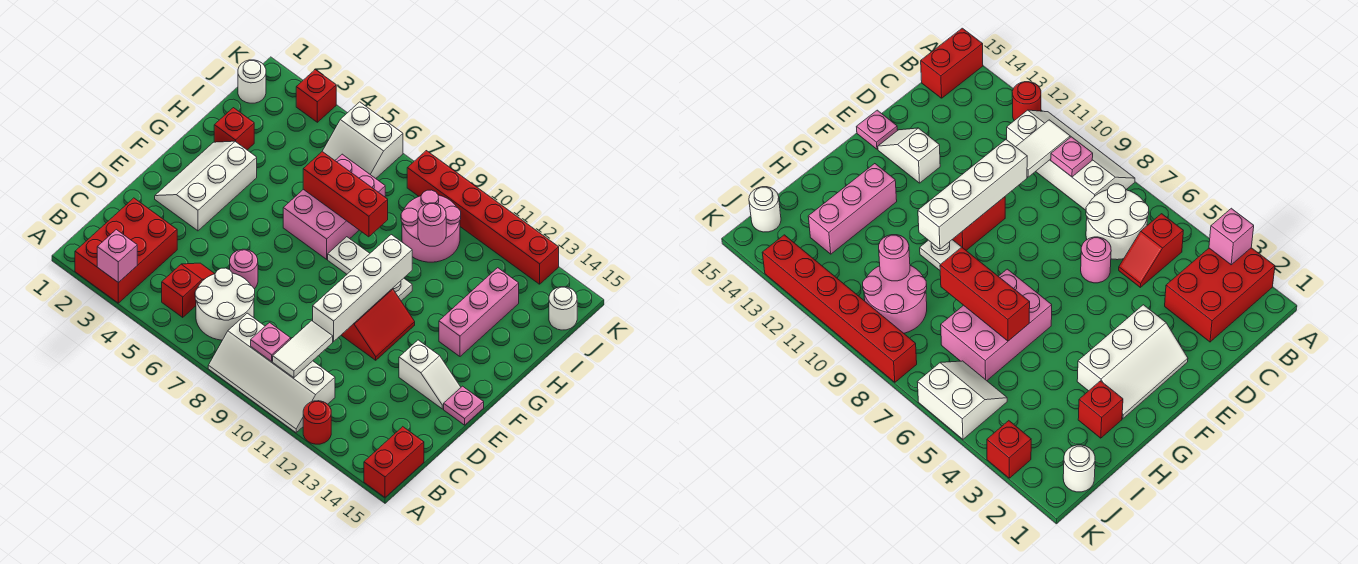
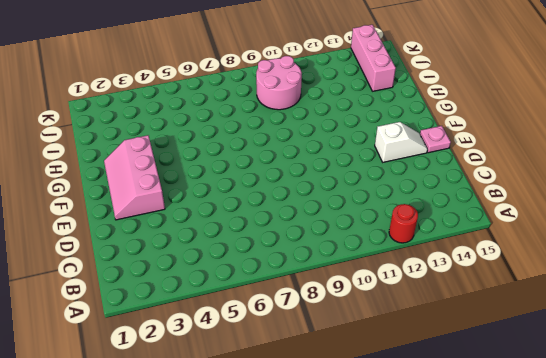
pink 2x3 slope [104,135,165,220] -> white 2x3 slope [155,141,257,231]
pink 1x3 brick [351,25,396,91] -> pink 1x3 brick moved to [439,268,519,356]
none -> red 2x3 brick [75,198,177,303]
none -> white 2x4 slope [208,313,335,433]
none -> red 1x2 brick [364,427,424,497]

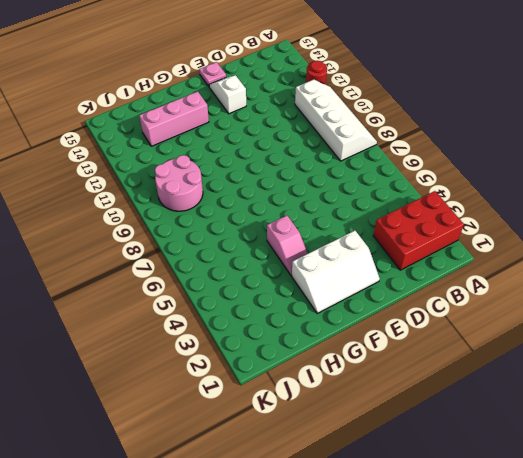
pink 1x2 slope [267,216,308,275] -> none
none -> red 1x2 brick [364,427,424,497]
none -> red 1x2 slope [162,263,215,317]
none -> white 2x2 round brick [195,268,255,340]

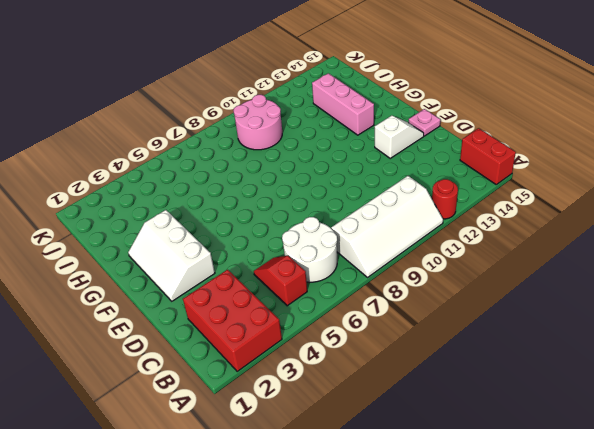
none -> pink 1x1 round brick [230,249,258,289]
none -> red 2x2 slope [341,289,415,360]
none -> pink 2x3 brick [283,154,385,259]

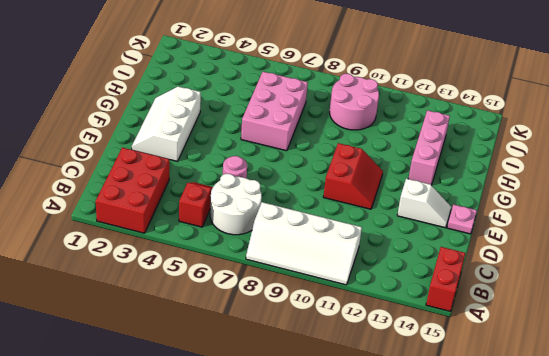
none -> red 1x1 round brick [303,401,331,444]
none -> white 1x3 plate [328,237,412,301]
none -> red 1x1 brick [214,108,254,150]

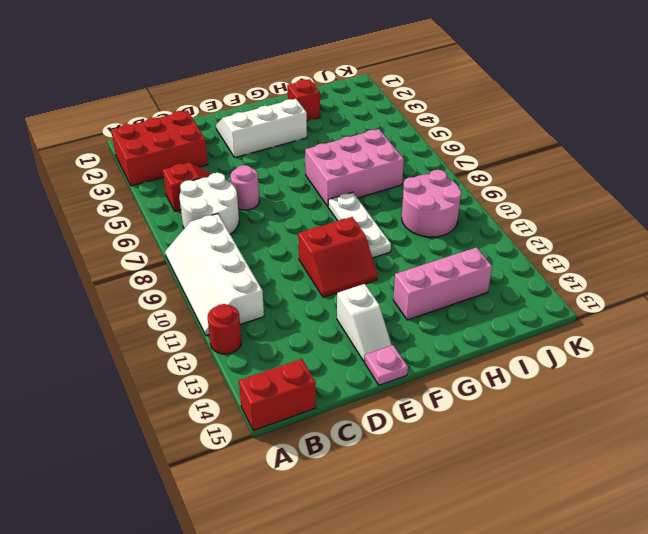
none -> white 1x1 round brick [238,60,266,103]
none -> white 2x2 slope [322,102,403,178]
none -> white 1x1 round brick [549,287,577,330]

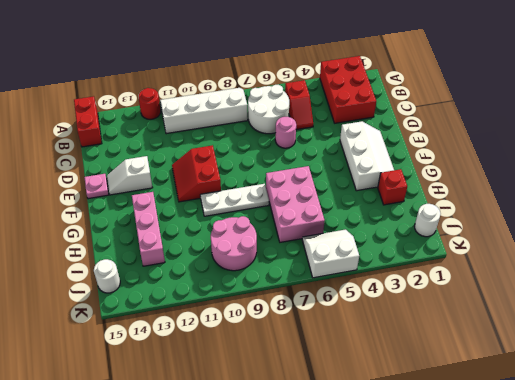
none -> red 1x1 brick [296,70,336,122]
none -> red 1x6 brick [407,151,559,284]
none -> pink 1x1 brick [97,230,137,283]

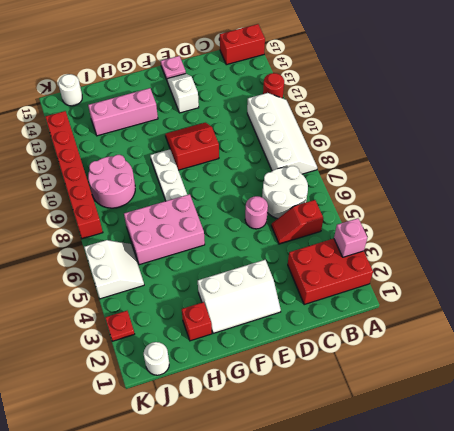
red 1x1 plate [105,311,134,341] -> red 1x1 brick [296,70,336,122]
none -> pink 1x1 plate [251,323,291,361]
none -> white 1x2 tile [273,321,333,378]
none -> white 1x4 brick [313,235,412,341]

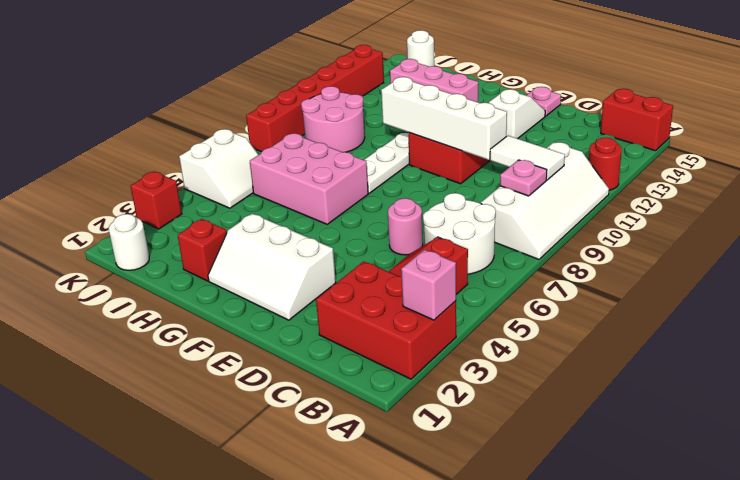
none -> red 1x3 brick [303,152,388,237]
none -> pink 1x1 round brick [418,203,446,246]

